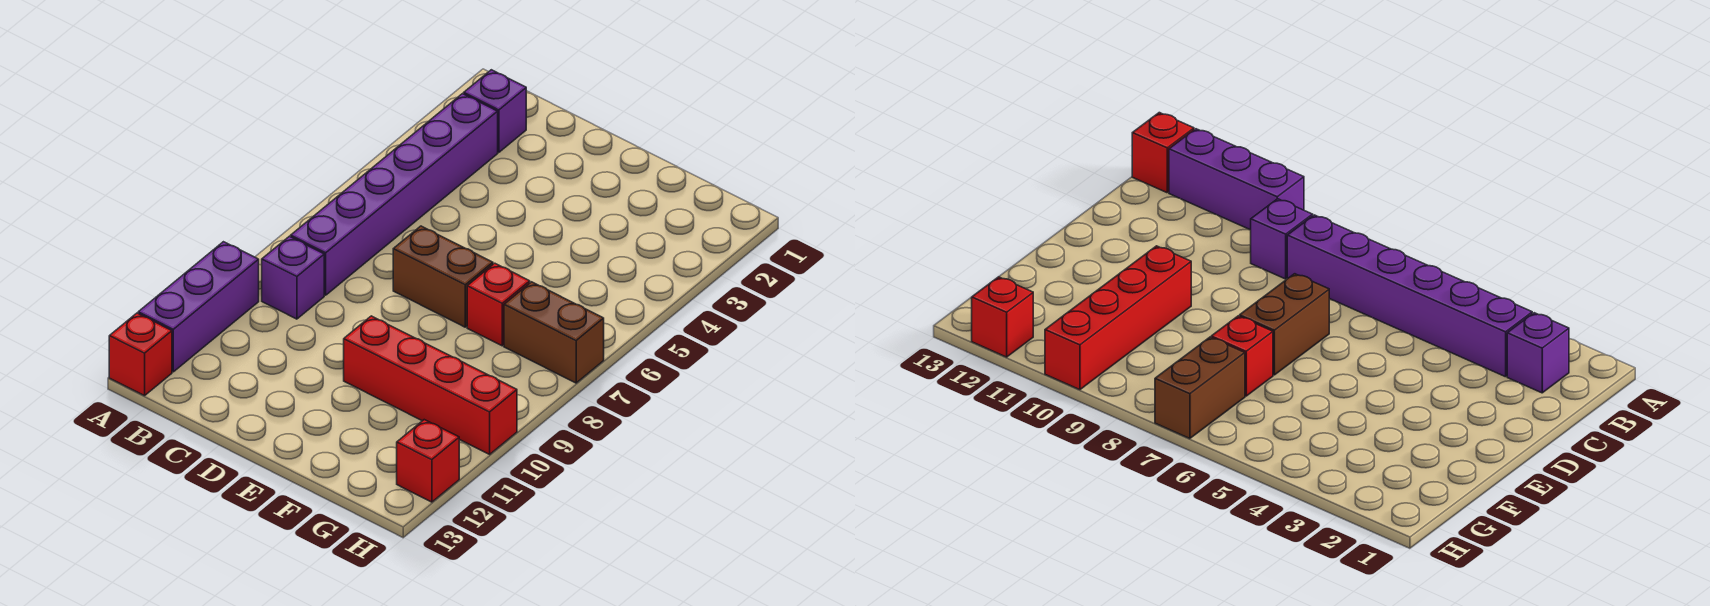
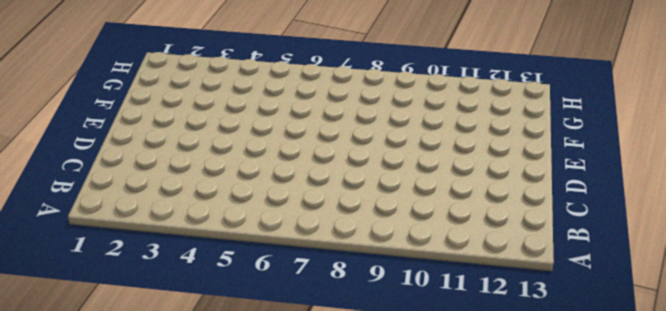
none -> purple 1x3 brick [138,242,259,372]
none -> red 1x1 brick [109,313,172,396]

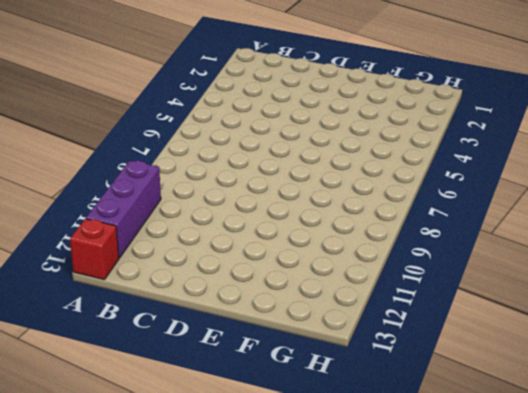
none -> purple 1x1 brick [464,70,526,152]
none -> purple 1x6 brick [291,94,498,295]

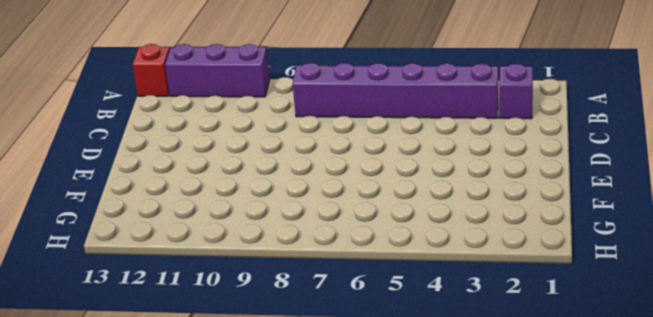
none -> purple 1x1 brick [262,236,324,319]
none -> brown 1x2 brick [393,226,493,327]

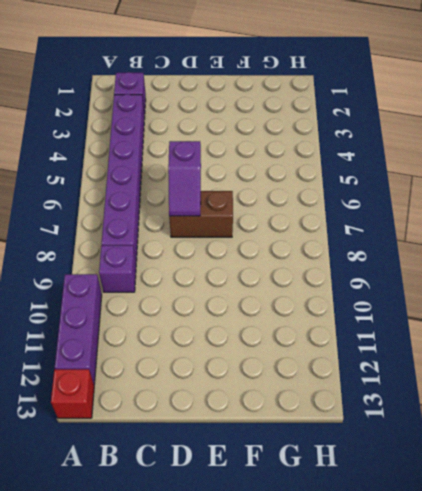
purple 1x2 slope [168,141,201,216] -> none
none -> red 1x4 brick [344,316,517,454]
none -> red 1x1 brick [467,263,530,346]

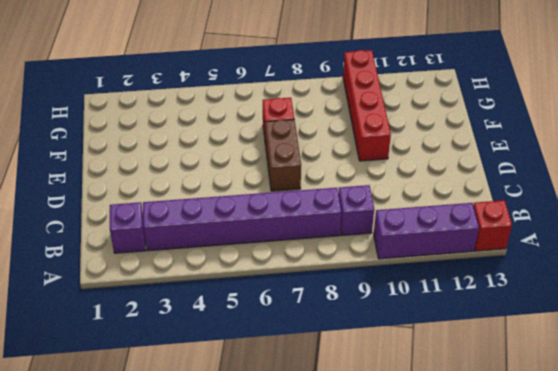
none -> brown 1x2 brick [504,282,604,383]
none -> red 1x1 brick [397,420,459,502]

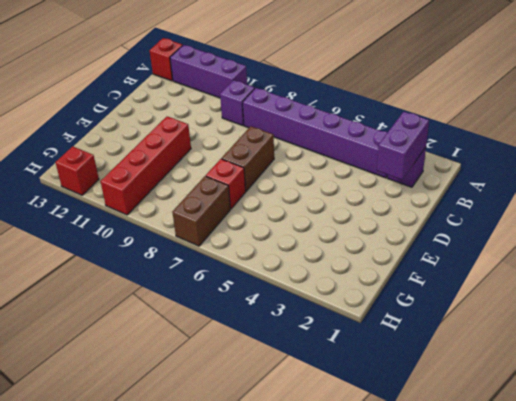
purple 1x2 brick [377,112,429,180] -> none

